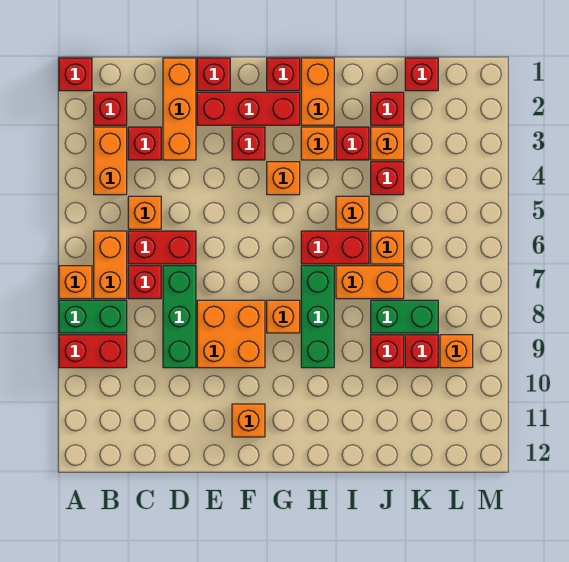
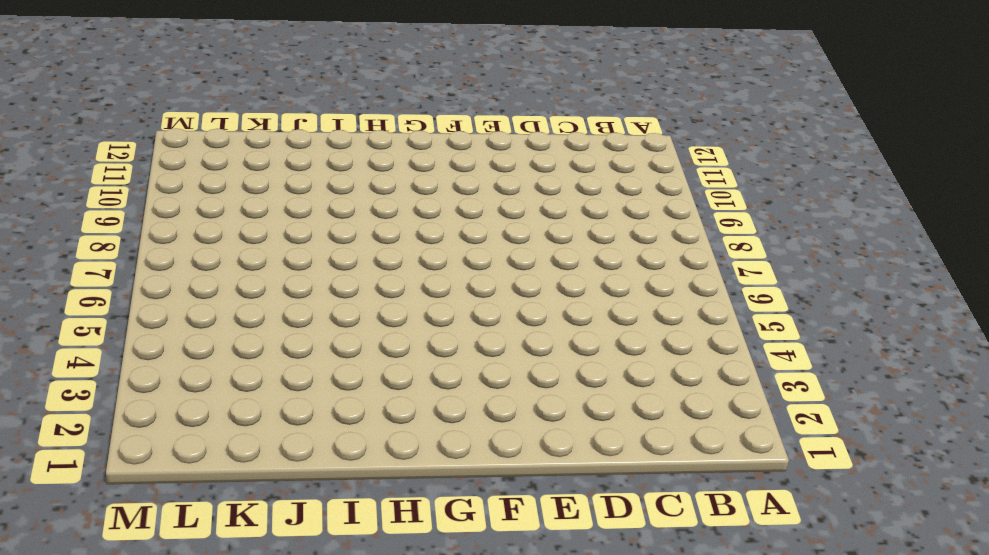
none -> red 1x1 brick [59,58,92,91]
none -> orange 1x1 brick [59,266,92,299]
none -> green 1x2 brick [59,300,127,333]
none -> red 1x2 brick [59,335,127,368]

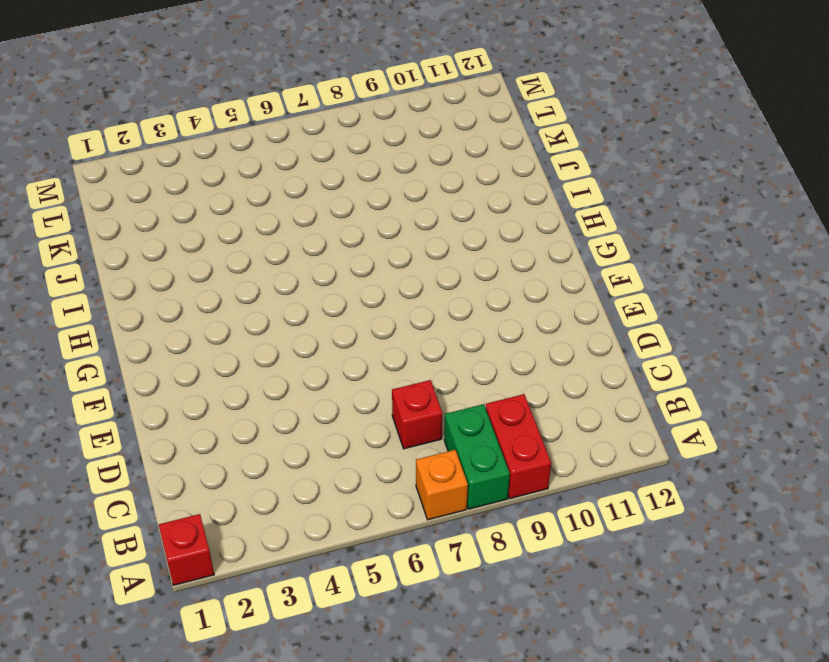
none -> red 1x1 brick [94,92,127,125]
none -> orange 1x2 brick [94,127,127,195]
none -> orange 1x2 brick [94,231,127,299]
none -> red 1x1 brick [128,127,161,160]

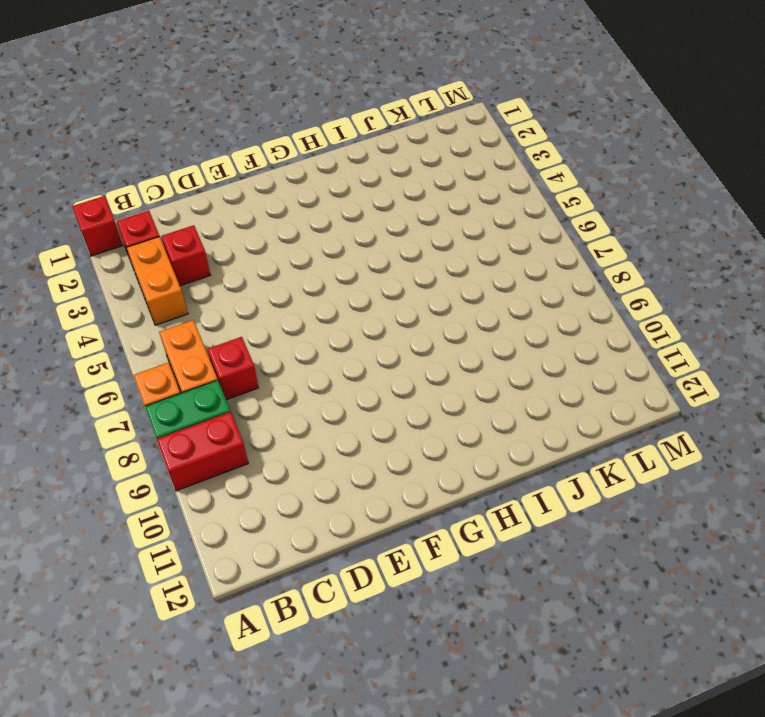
none -> orange 1x1 brick [128,196,161,229]
none -> red 1x2 brick [128,231,196,264]
none -> orange 1x3 brick [163,58,196,160]
none -> green 1x3 brick [163,266,196,368]

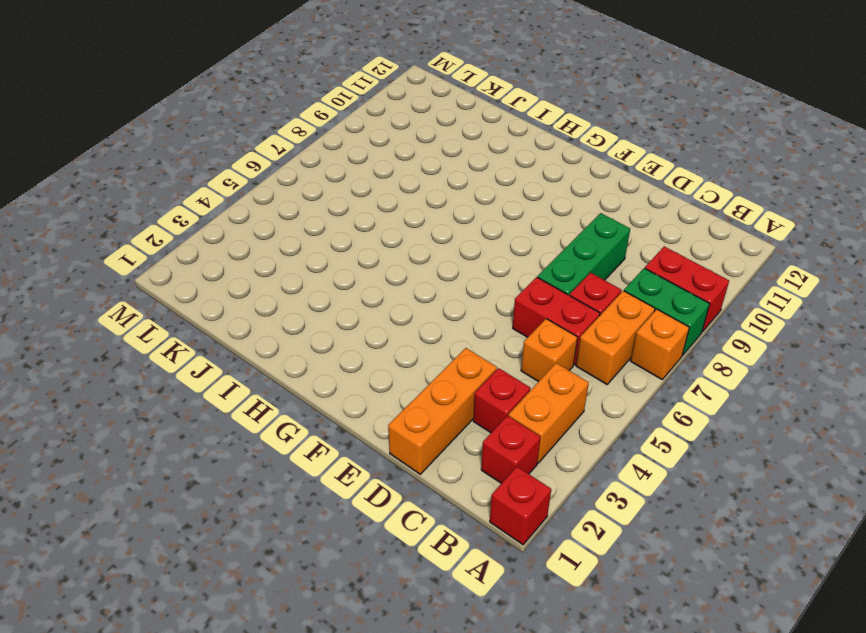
none -> red 1x1 brick [197,58,230,91]
none -> red 1x3 brick [197,92,300,125]
none -> orange 2x2 brick [197,300,265,368]
none -> red 1x1 brick [232,127,265,160]

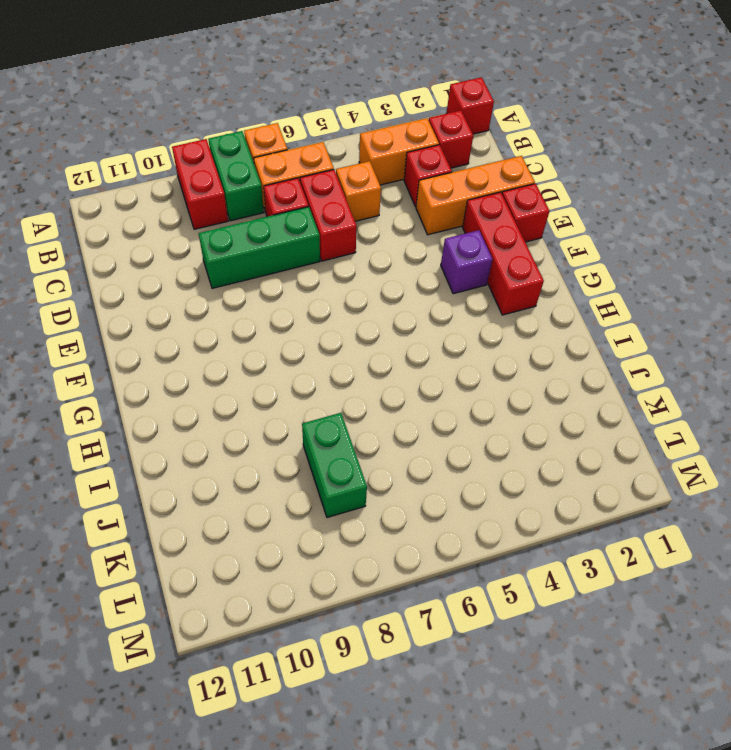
purple 1x1 brick [441,230,493,294] -> red 1x1 brick [232,127,265,160]
none -> orange 2x2 brick [197,300,265,368]
none -> orange 1x1 brick [232,404,265,437]
none -> red 1x1 brick [267,58,300,91]
none -> orange 1x1 brick [267,162,300,195]

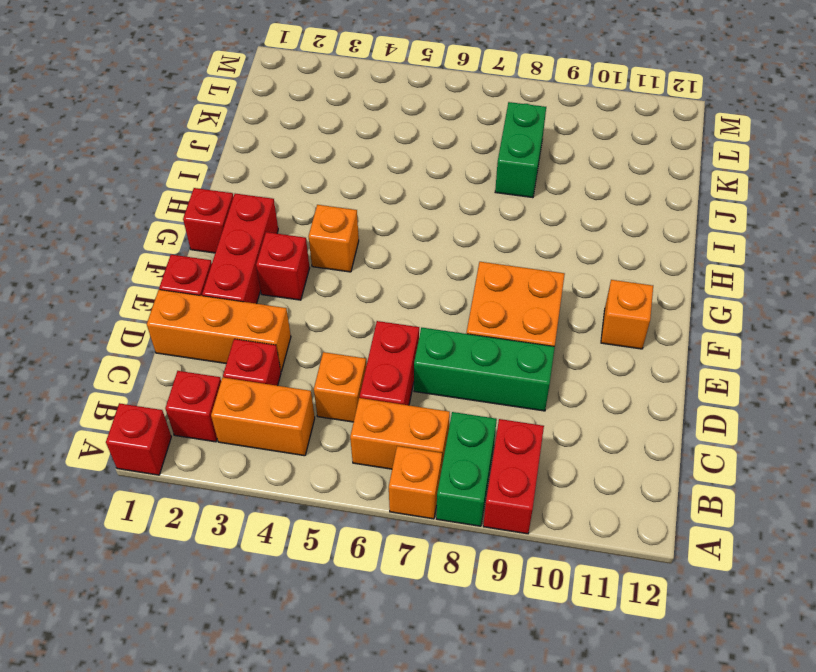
none -> red 1x1 brick [128,266,161,299]
none -> orange 1x1 brick [267,300,300,333]
none -> orange 1x2 brick [301,58,334,125]
none -> orange 1x1 brick [301,127,334,160]

